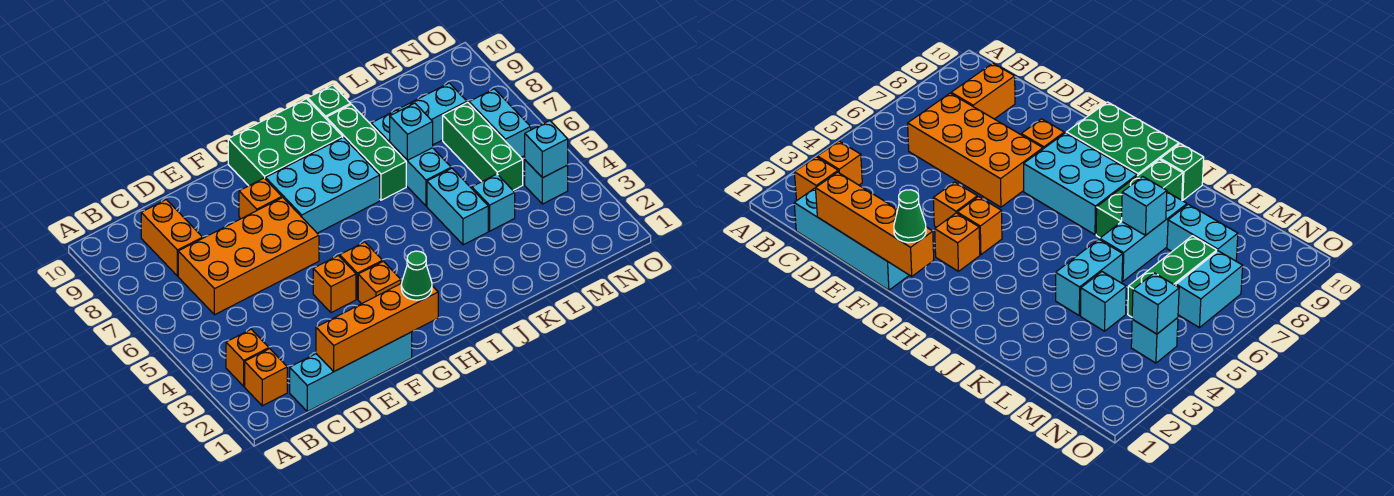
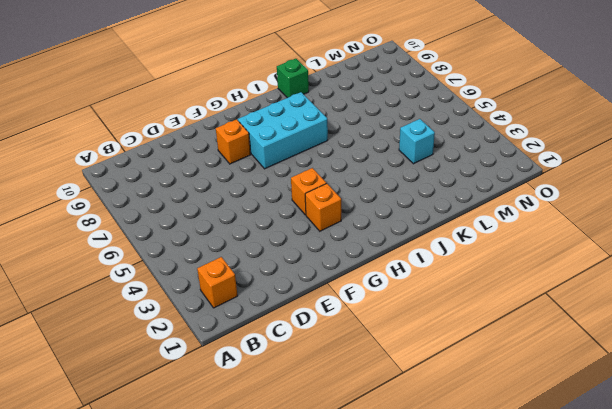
none -> orange 1x1 brick [226,329,269,386]
none -> cyan 1x4 brick [290,332,412,411]
none -> orange 2x4 brick [178,197,319,315]

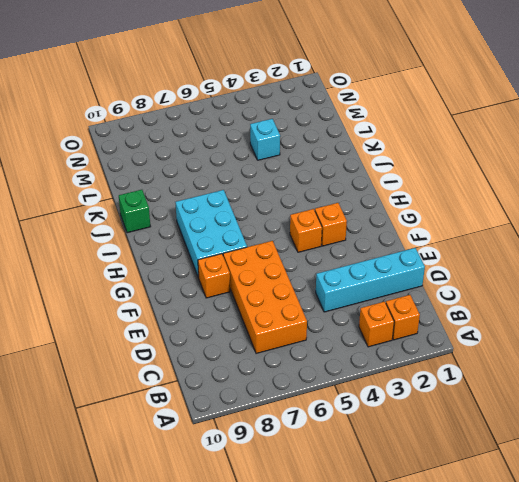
cyan 1x4 brick [316,248,425,312] -> cyan 1x4 brick turned to [290,332,412,411]
none -> orange 1x2 brick [141,200,203,276]
none -> orange 1x1 brick [313,256,356,313]
none -> green 2x3 brick [228,99,343,186]

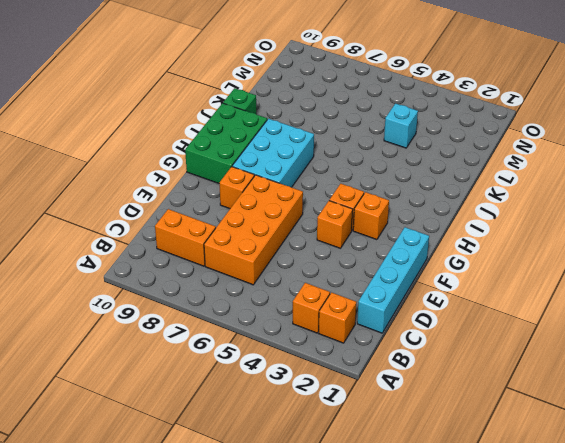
none -> green 1x3 brick [326,104,406,200]
none -> cyan 1x2 brick [427,168,488,245]
none -> cyan 1x3 brick [371,110,451,206]

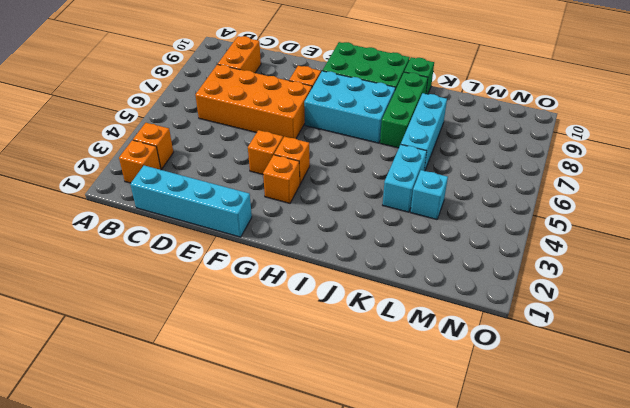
none -> cyan 1x2 brick [398,83,467,145]
none -> green 1x3 brick [443,102,523,190]
none -> cyan 1x1 brick [525,160,568,204]

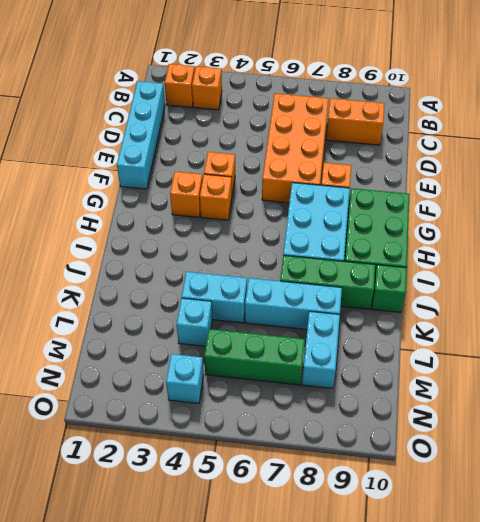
none -> cyan 1x2 brick [469,89,531,157]
none -> orange 1x4 brick [316,283,438,371]
none -> cyan 1x1 brick [390,103,433,161]

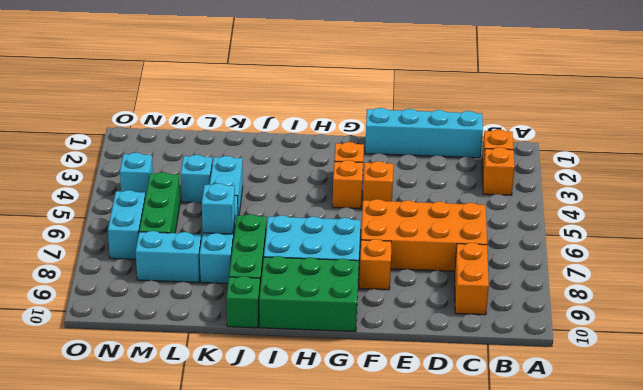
none -> orange 1x4 brick [316,283,438,371]
none -> cyan 1x1 brick [525,121,568,178]
none -> green 1x1 cone [401,251,432,300]

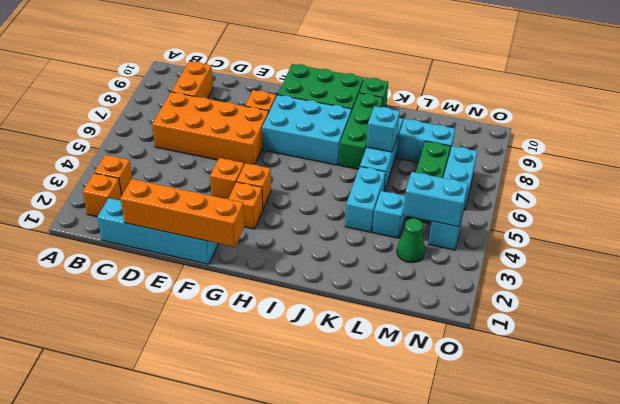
green 1x1 cone [397,219,425,263] -> green 1x1 cone moved to [401,251,432,300]
cyan 1x2 brick [403,172,468,227] -> cyan 1x1 brick [525,121,568,178]

